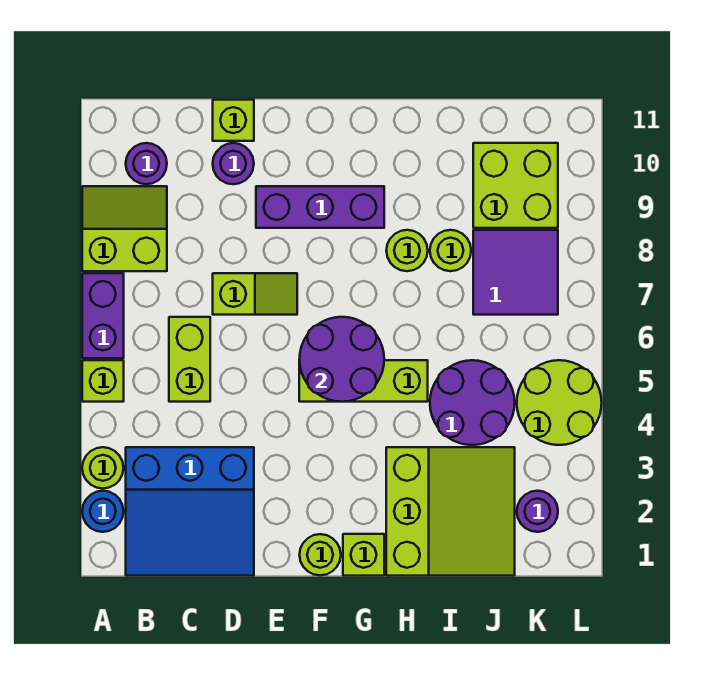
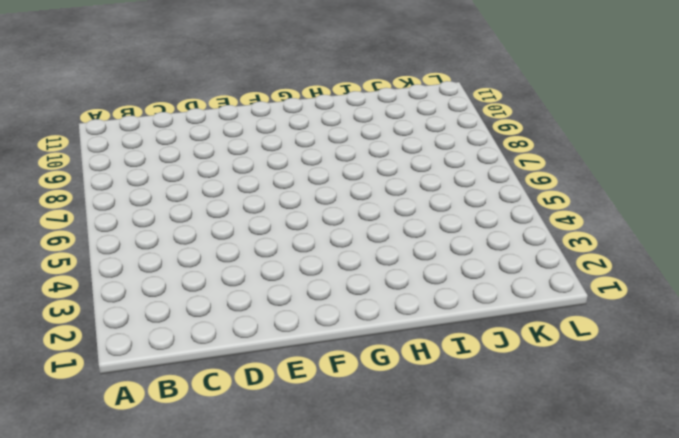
none -> blue 1x1 round brick [82,491,124,532]
none -> lime 1x1 round brick [82,447,123,489]
none -> lime 1x1 brick [82,360,124,402]

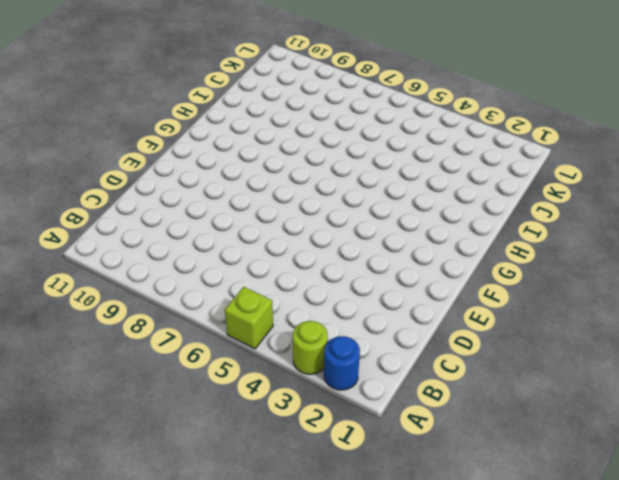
none -> purple 1x2 brick [82,273,124,358]
none -> lime 2x2 slope [82,186,167,271]
none -> blue 3x3 slope [126,447,254,576]

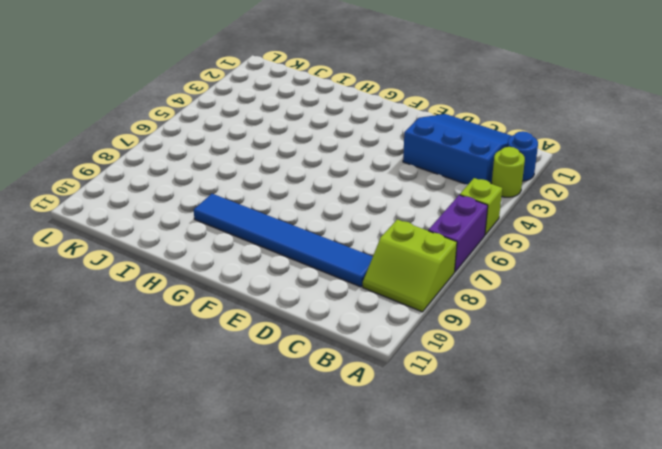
blue 1x6 tile [194,194,373,287] -> purple 1x3 brick [256,186,384,228]
none -> purple 1x1 round brick [126,143,167,184]
none -> lime 1x2 brick [169,317,210,402]
none -> lime 1x2 slope [213,273,297,315]

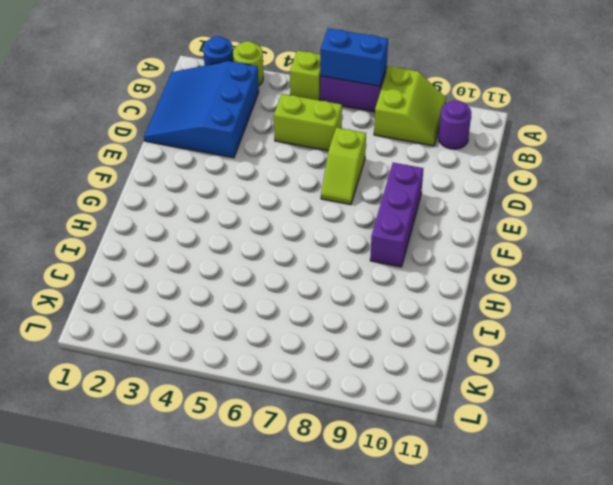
blue 1x2 brick [320,28,388,86] -> none
none -> purple 1x1 round brick [213,143,254,184]
none -> lime 1x1 brick [213,100,254,141]
none -> lime 1x1 round brick [300,534,341,575]

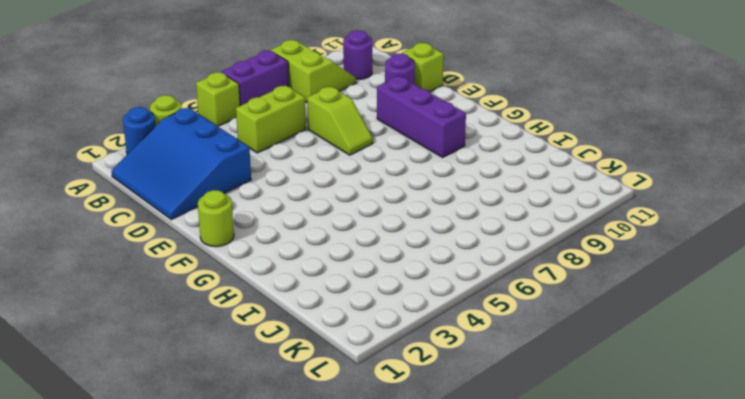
none -> lime 1x3 brick [299,360,428,402]
none -> lime 1x1 brick [343,534,384,576]
none -> lime 3x3 slope [386,447,515,576]

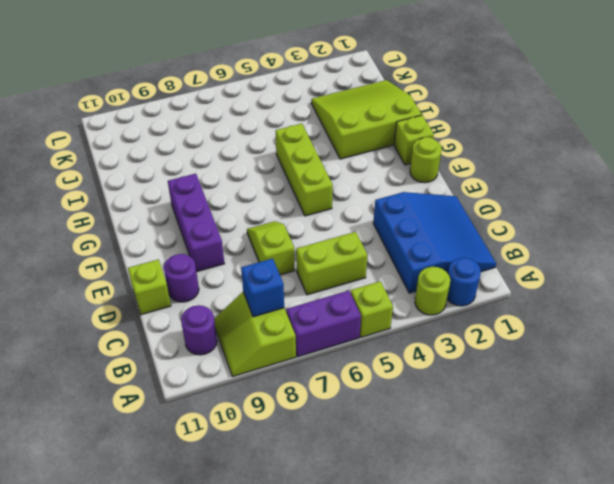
blue 1x1 brick [241,259,284,317] -> none
none -> lime 1x1 round brick [386,230,428,271]
none -> purple 2x2 round brick [430,360,515,445]
none -> lime 1x1 round brick [430,230,471,271]

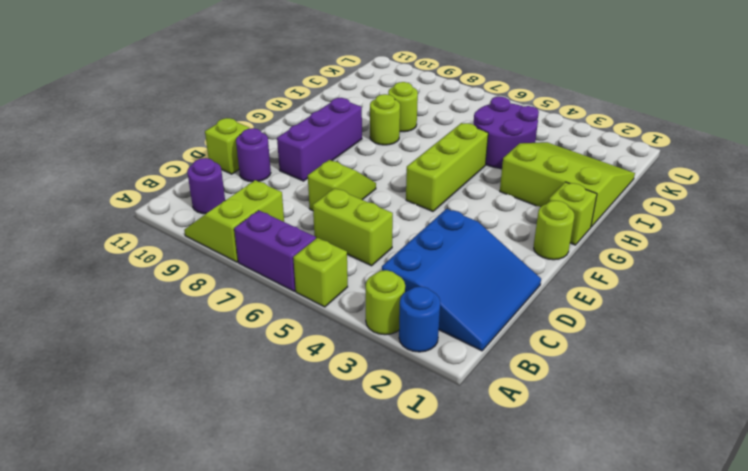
none -> purple 2x2 tile [473,230,558,315]
none -> lime 2x2 brick [473,143,558,228]
none -> purple 1x1 round brick [517,491,558,532]

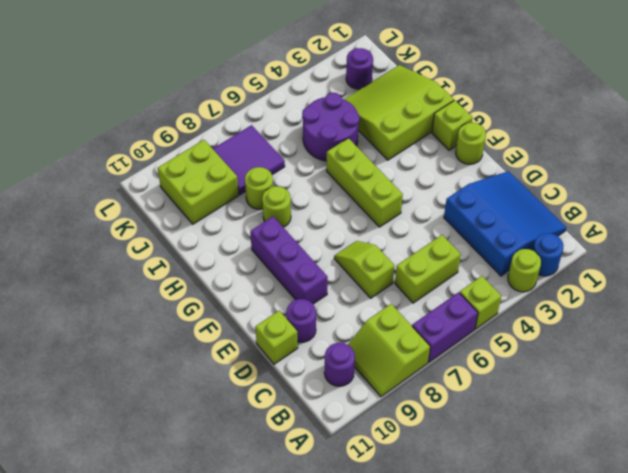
none -> lime 2x2 round brick [517,360,602,445]
none -> purple 2x2 round brick [299,317,384,402]

